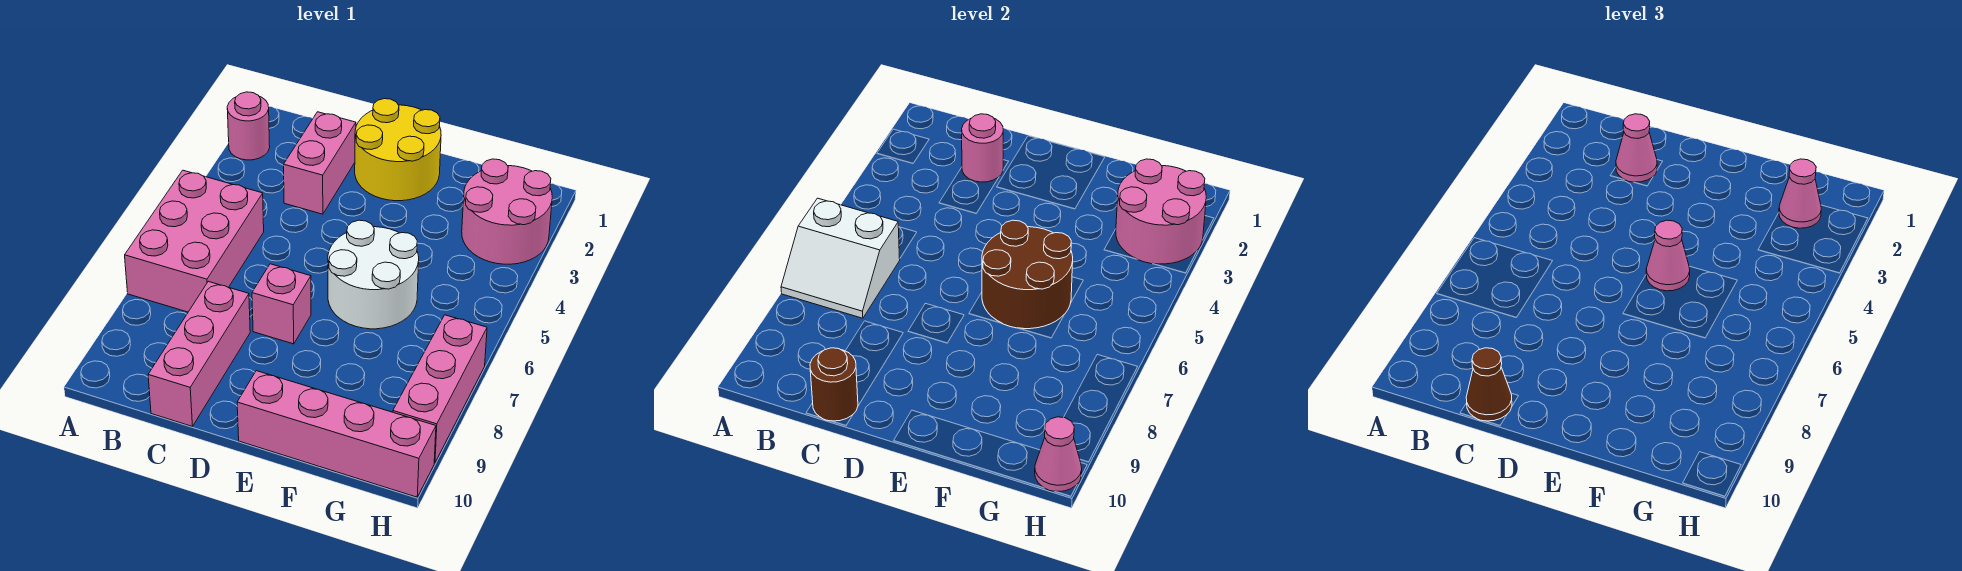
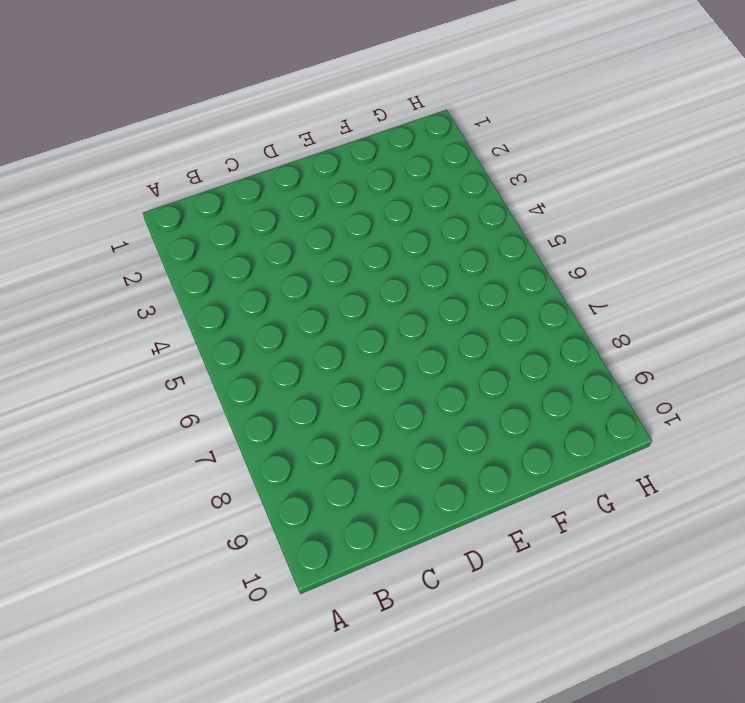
none -> pink 1x1 round brick [227,92,270,160]
none -> pink 2x3 brick [125,170,264,312]
none -> pink 1x2 brick [284,112,356,214]

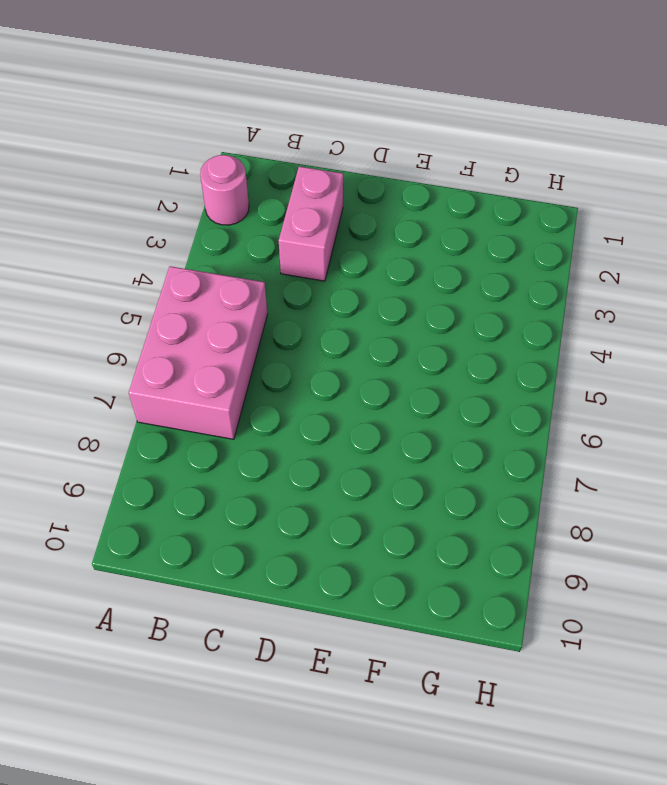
none -> pink 1x3 brick [148,281,250,427]
none -> yellow 2x2 round brick [355,99,441,201]
none -> pink 1x1 brick [252,264,311,344]

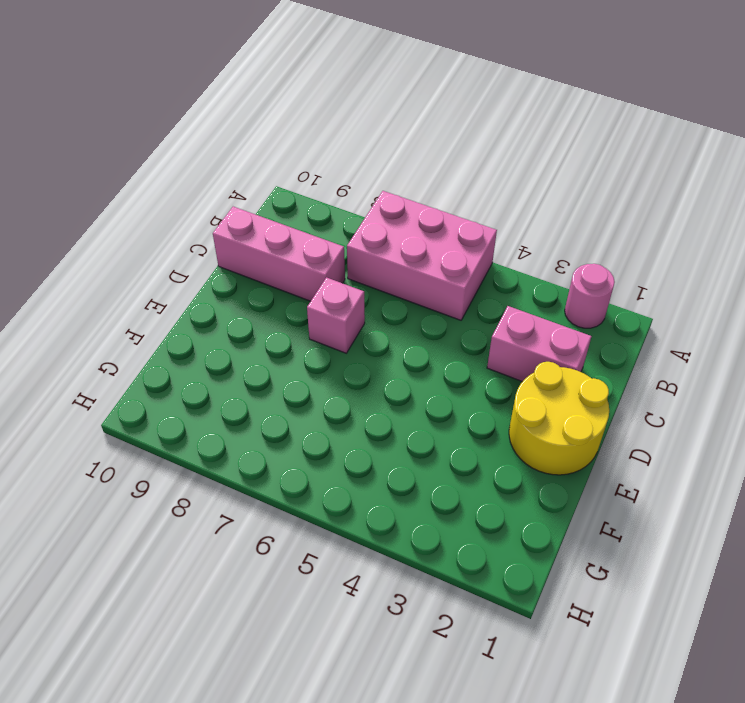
none -> white 2x2 round brick [328,220,419,329]
none -> pink 1x4 brick [237,371,436,497]
none -> pink 2x2 round brick [462,159,552,264]

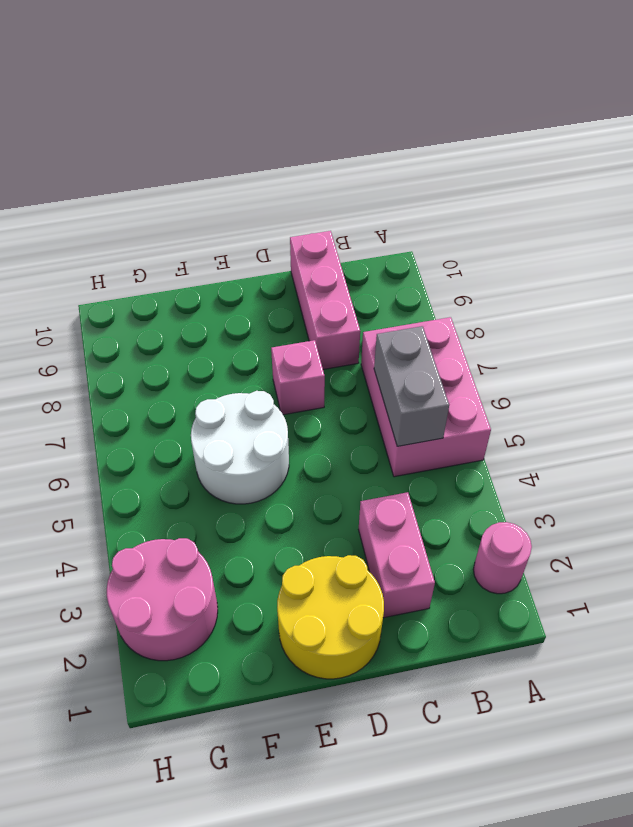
grey 1x2 brick [374,326,449,446] -> white 2x2 slope [781,198,900,318]
none -> pink 1x4 brick [237,371,436,497]
none -> pink 1x3 brick [393,315,487,463]
none -> pink 1x1 round brick [962,114,1003,182]

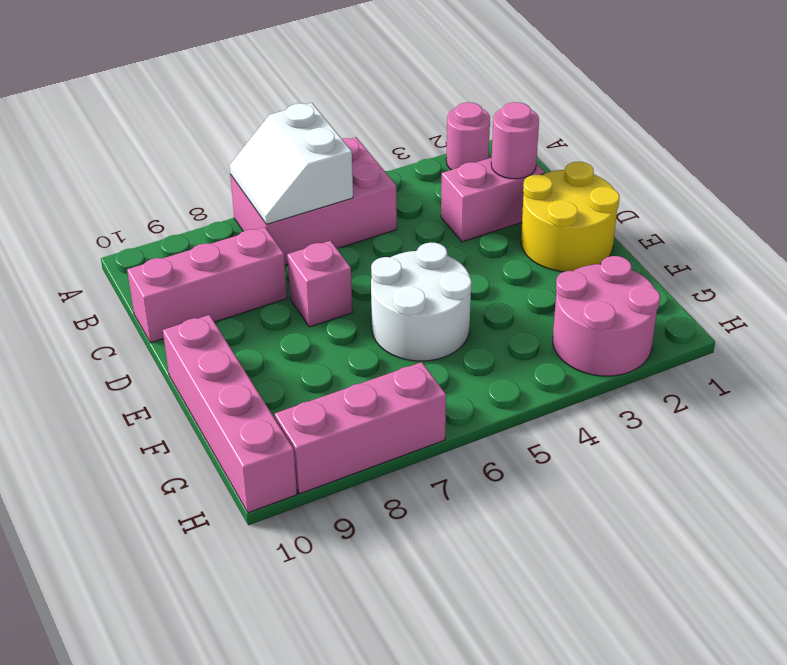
none -> brown 1x1 round brick [810,348,858,421]
none -> brown 2x2 round brick [982,220,1073,329]
none -> pink 2x2 round brick [1116,159,1206,264]

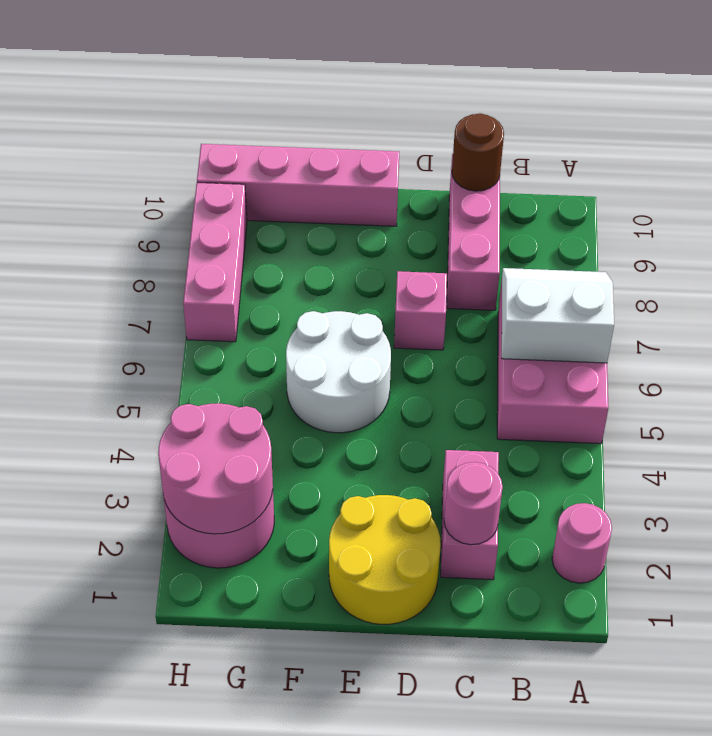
none -> brown 2x2 round brick [982,220,1073,329]
none -> pink 1x1 cone [1035,417,1082,492]
none -> pink 1x1 cone [1616,114,1657,182]

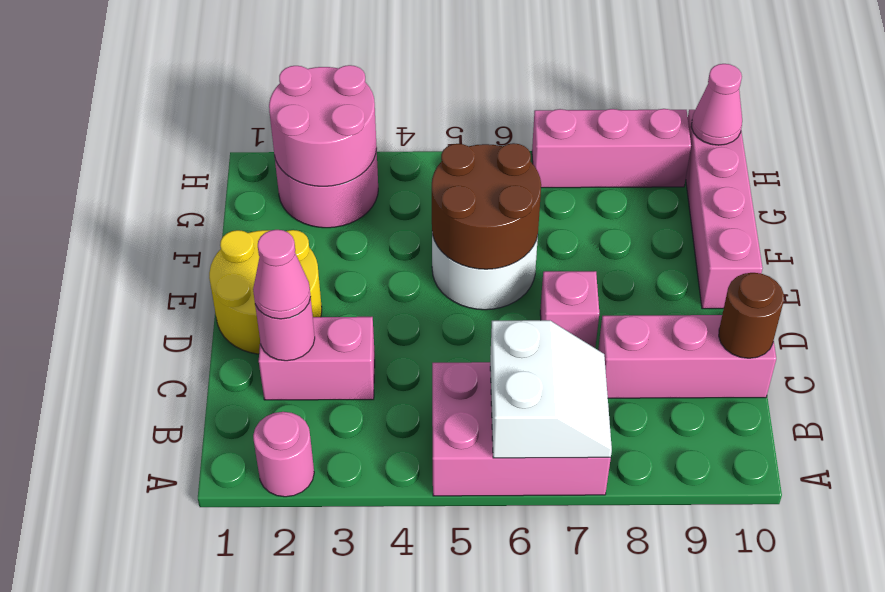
none -> brown 1x1 cone [1466,348,1512,421]
none -> pink 1x1 cone [1646,220,1690,291]
none -> pink 1x1 cone [1779,159,1821,228]

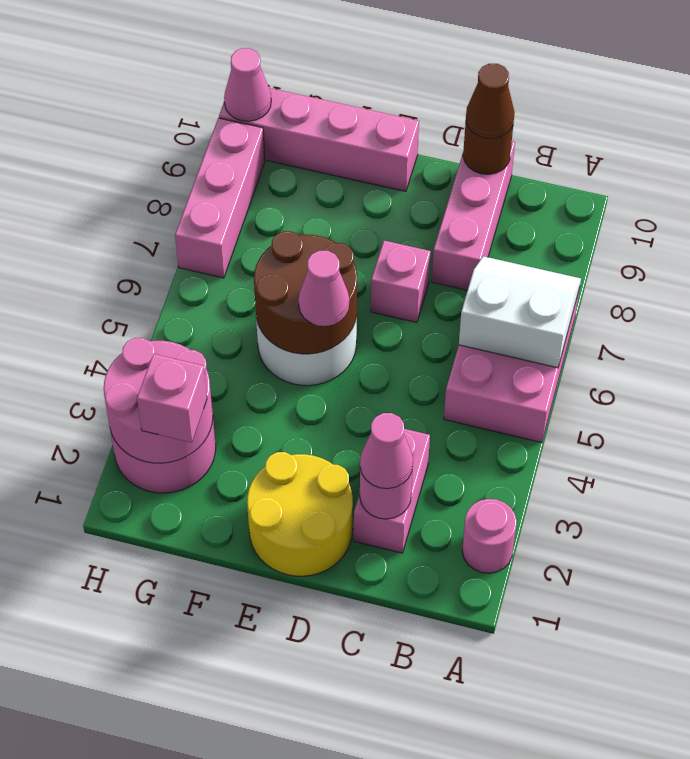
pink 1x1 brick [137,354,207,443] -> pink 1x1 cone [1779,159,1821,228]

